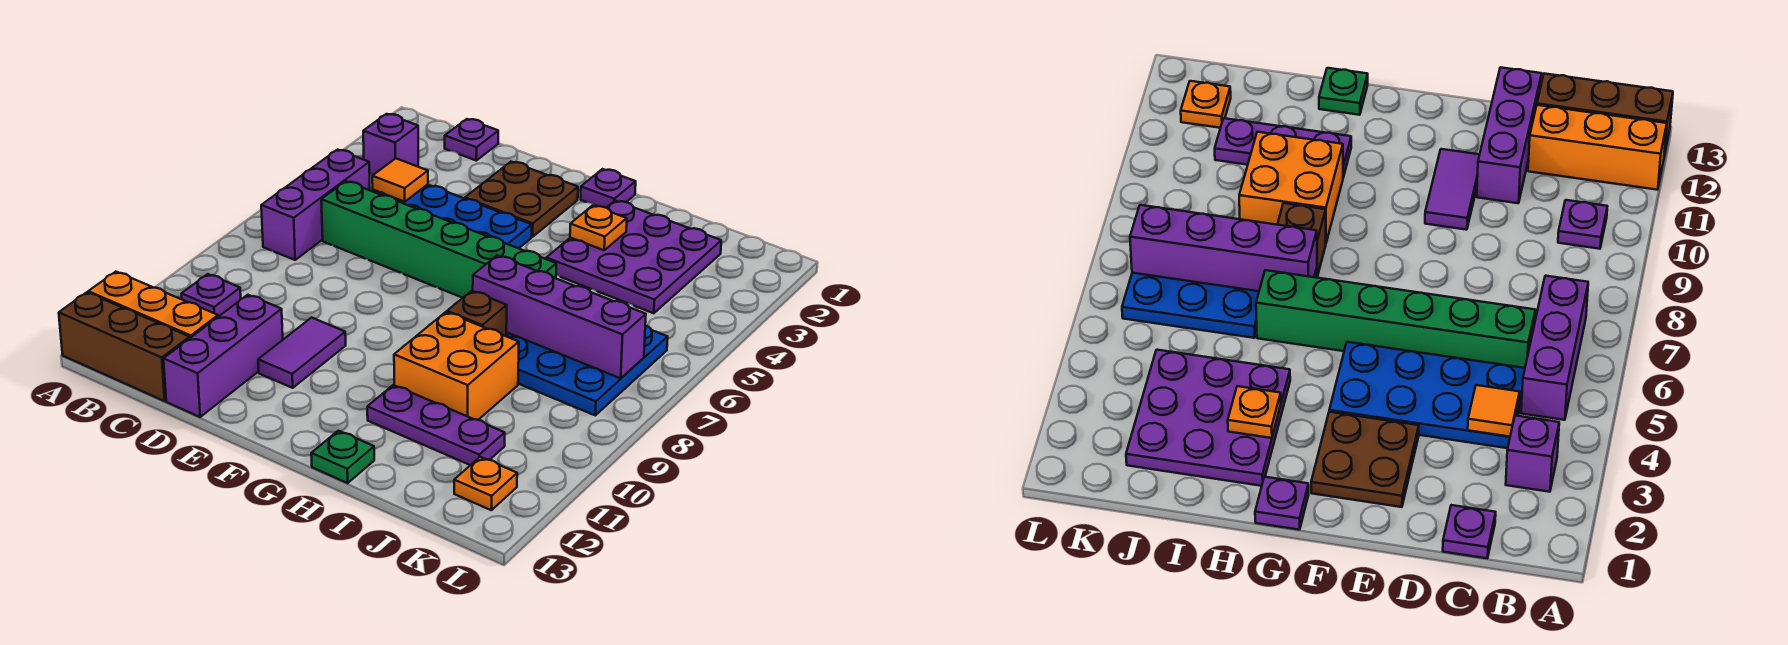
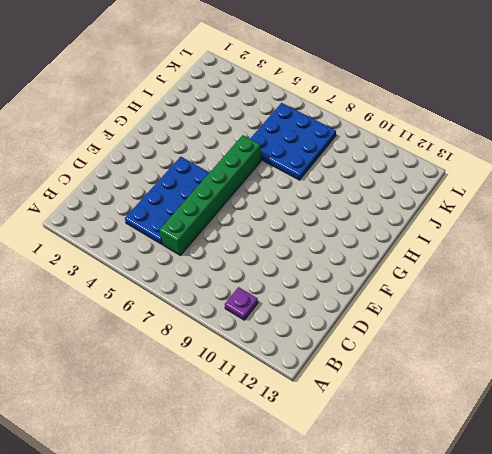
none -> orange 1x3 brick [88,272,218,338]
none -> brown 1x3 brick [59,292,190,401]
none -> purple 1x1 brick [363,114,418,175]

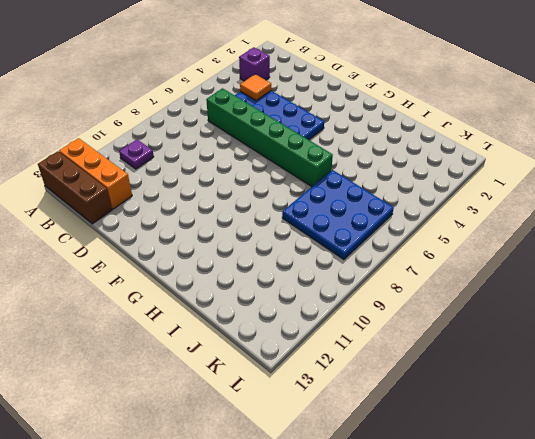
none -> purple 1x3 brick [261,150,370,260]
none -> purple 1x1 plate [445,119,498,160]
none -> purple 1x3 brick [164,295,283,417]

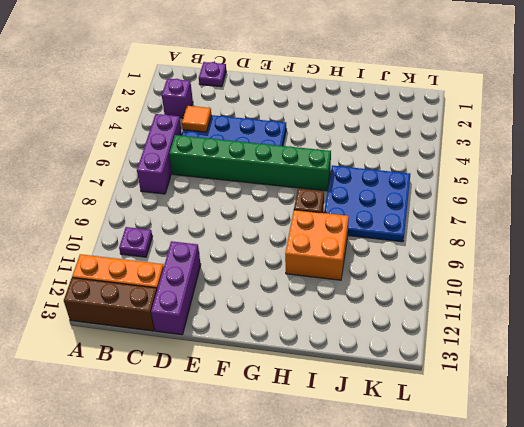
none -> brown 2x2 plate [465,162,578,237]
none -> purple 1x2 tile [258,318,346,388]
none -> purple 1x1 plate [581,169,636,208]

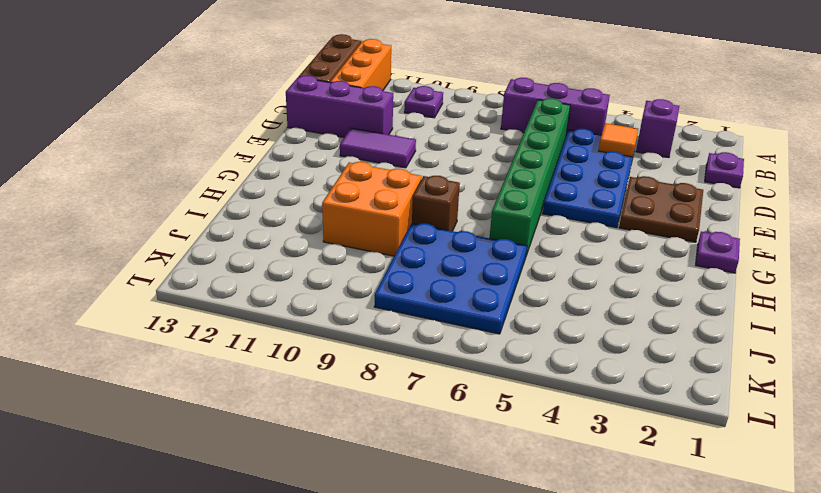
none -> purple 3x3 plate [546,201,721,313]
none -> purple 1x3 plate [367,385,505,465]
none -> green 1x1 plate [311,431,374,483]

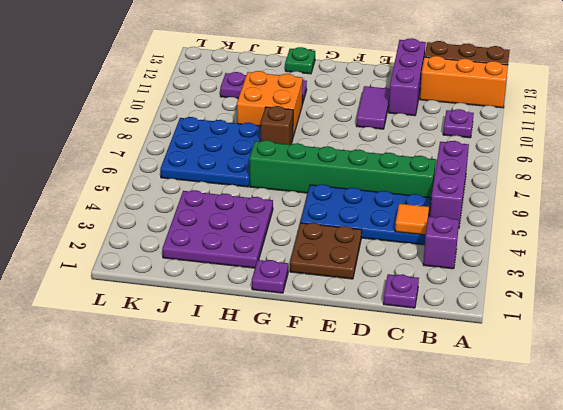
none -> orange 1x1 plate [454,457,517,510]
none -> orange 1x1 plate [570,205,627,250]
none -> purple 1x4 brick [473,256,646,378]

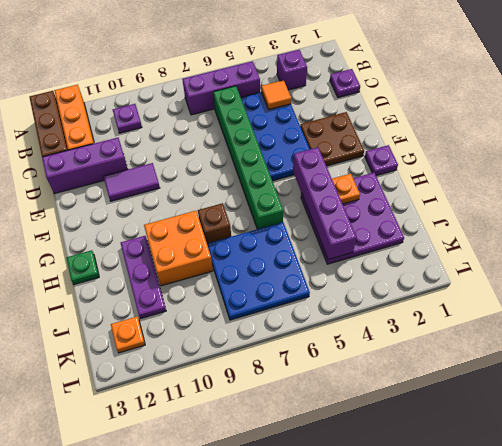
purple 1x4 brick [293,147,357,260] -> purple 1x4 brick moved to [473,256,646,378]

